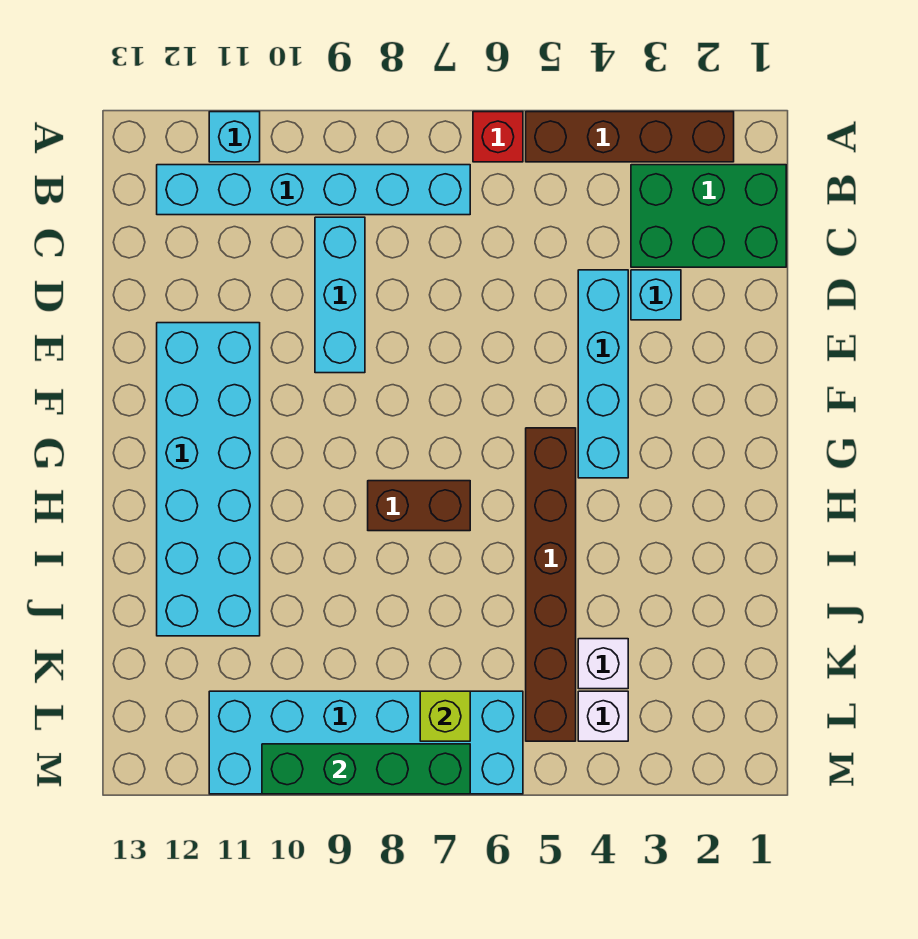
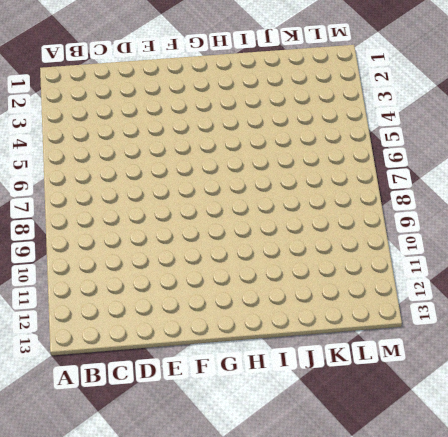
none -> brown 1x4 brick [526,112,734,162]
none -> red 1x1 brick [473,112,523,162]
none -> cyan 1x1 brick [209,112,260,162]

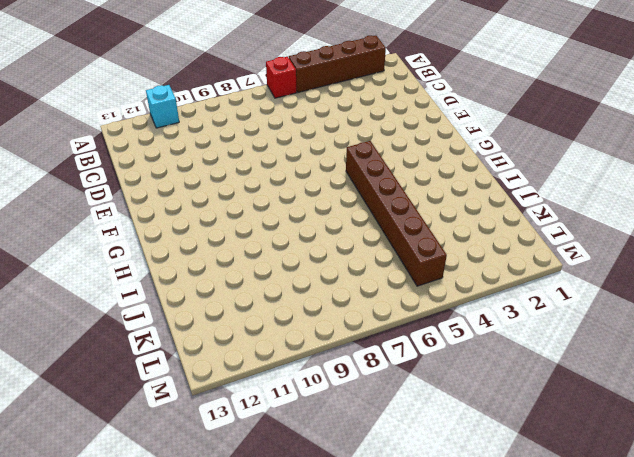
none -> green 2x3 brick [631,165,786,267]
none -> cyan 1x6 brick [157,165,470,215]
none -> cyan 1x3 brick [315,217,365,373]

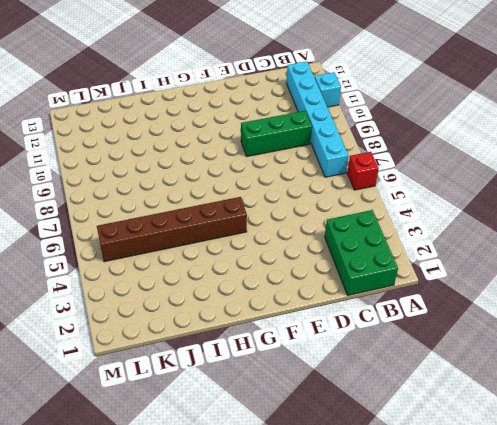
green 1x3 brick [241,111,312,156] -> cyan 1x3 brick [315,217,365,373]
none -> brown 1x4 brick [526,112,734,162]
none -> cyan 1x1 brick [631,270,681,320]
none -> cyan 1x4 brick [578,270,628,478]

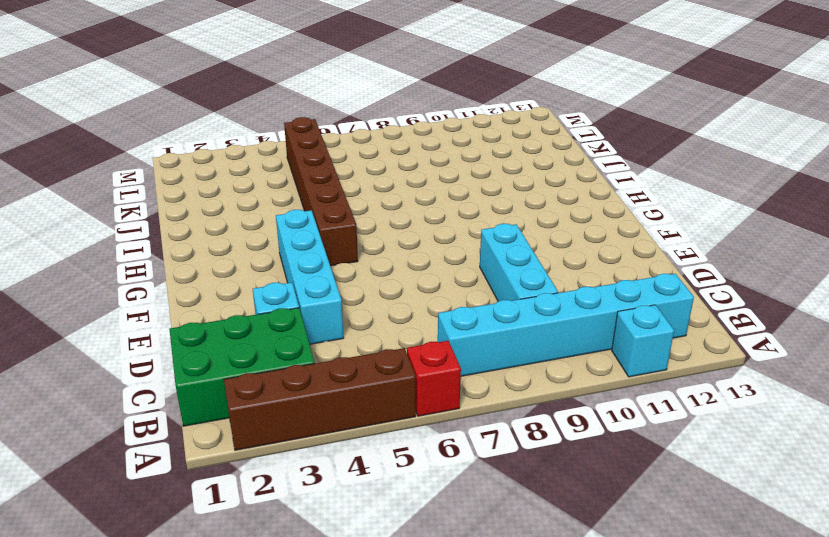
none -> cyan 2x6 brick [157,323,260,636]
none -> brown 1x2 brick [368,481,470,531]
none -> white 1x1 brick [578,639,628,689]

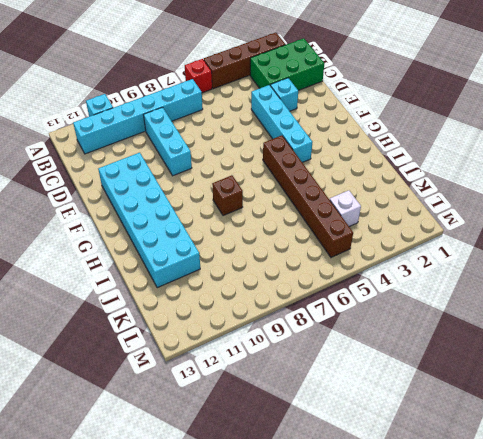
brown 1x1 brick [212,175,243,216] -> brown 1x2 brick [368,481,470,531]
none -> white 1x1 brick [578,691,628,741]
none -> cyan 2x6 brick [209,691,523,794]
none -> lime 1x1 brick [420,691,470,741]

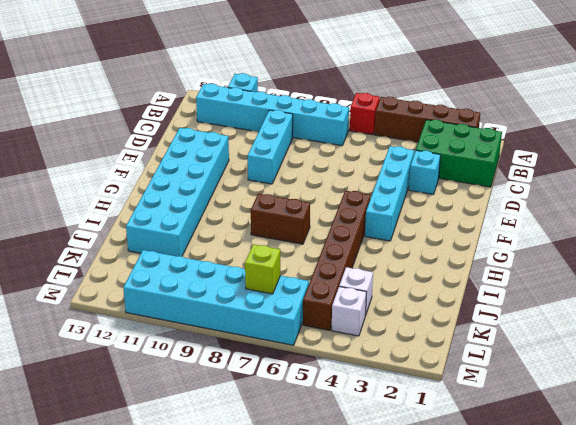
none -> green 1x4 brick [262,744,470,794]

